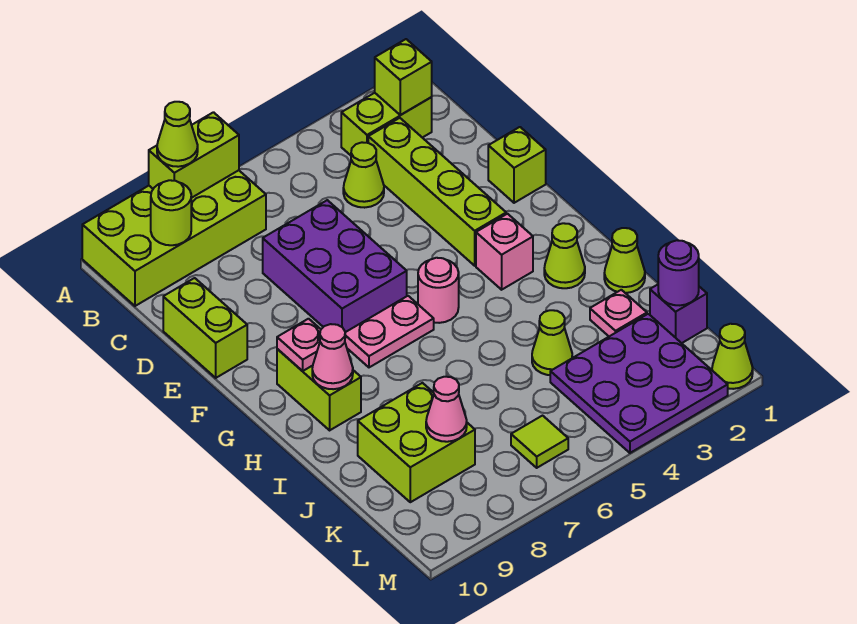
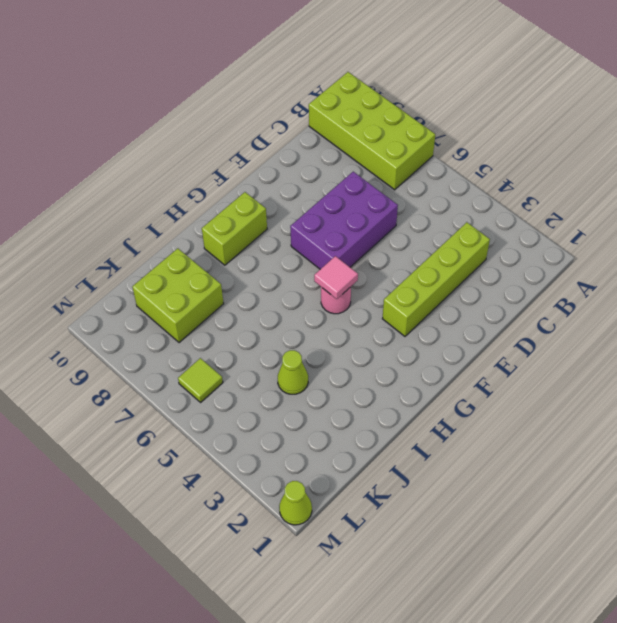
pink 1x1 tile [314,256,358,299] -> none
none -> lime 1x2 brick [341,93,432,155]
none -> lime 1x1 cone [343,142,384,208]
none -> lime 1x2 brick [163,278,247,378]

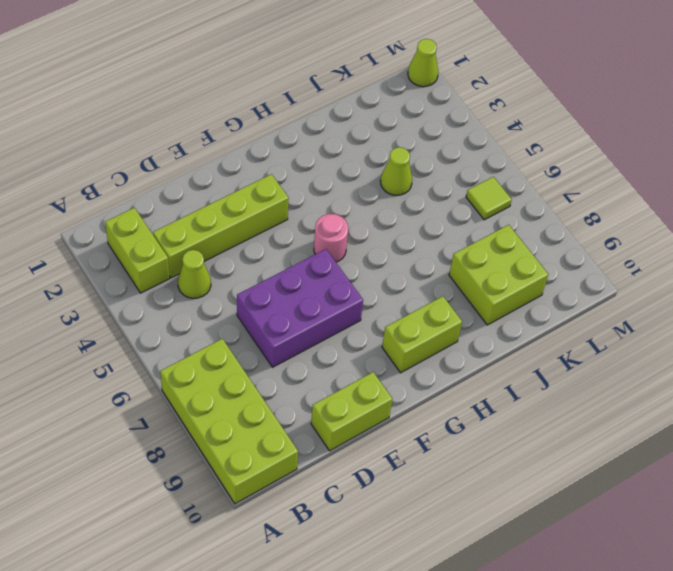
none -> lime 1x1 brick [488,127,546,203]
none -> pink 1x1 brick [476,214,533,290]
none -> pink 1x2 plate [345,296,434,367]

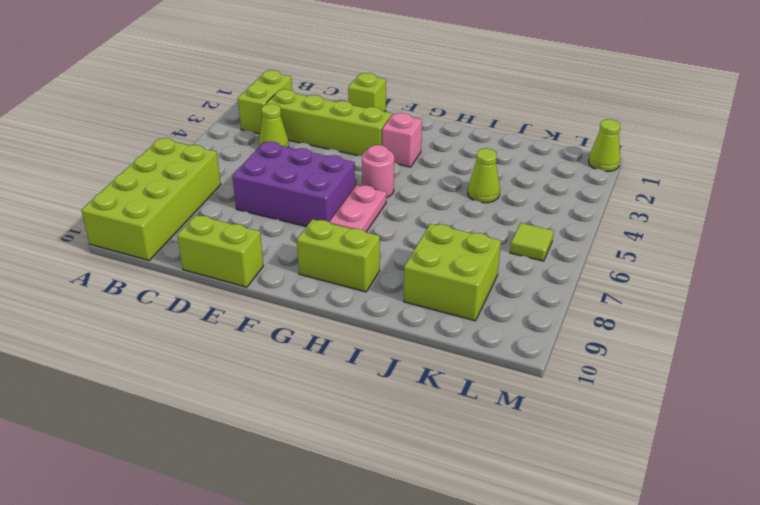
none -> lime 1x1 cone [544,223,585,288]
none -> lime 1x1 cone [604,228,645,293]
none -> pink 1x1 plate [590,290,647,336]

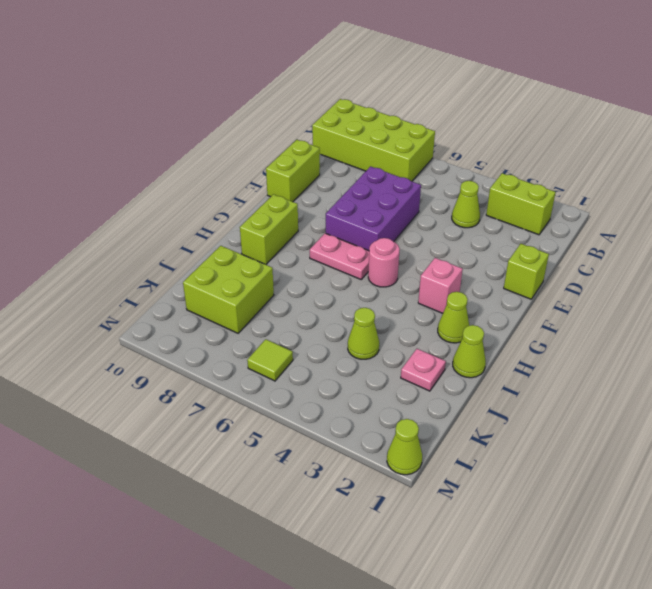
none -> lime 1x4 brick [368,118,506,266]
none -> purple 1x1 brick [650,285,707,343]
none -> purple 3x3 plate [550,314,728,453]

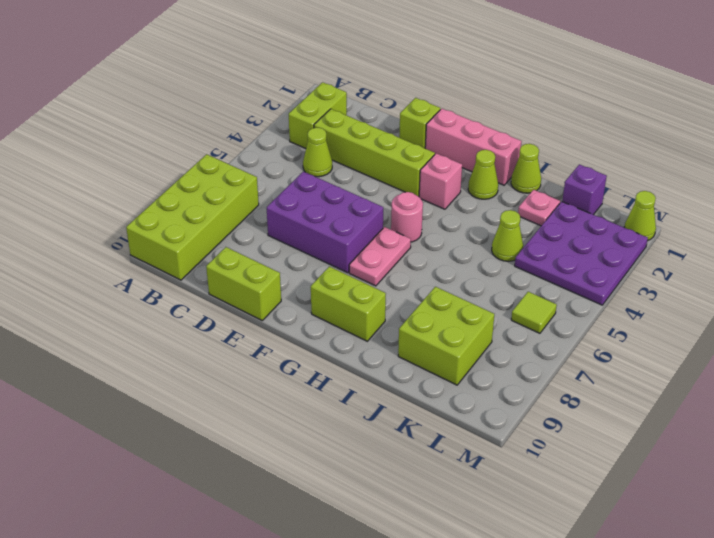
pink 1x3 brick [425,109,522,185] -> none
none -> lime 1x2 brick [149,112,239,198]
none -> lime 1x1 brick [375,39,432,115]
none -> lime 1x1 round brick [151,180,191,245]

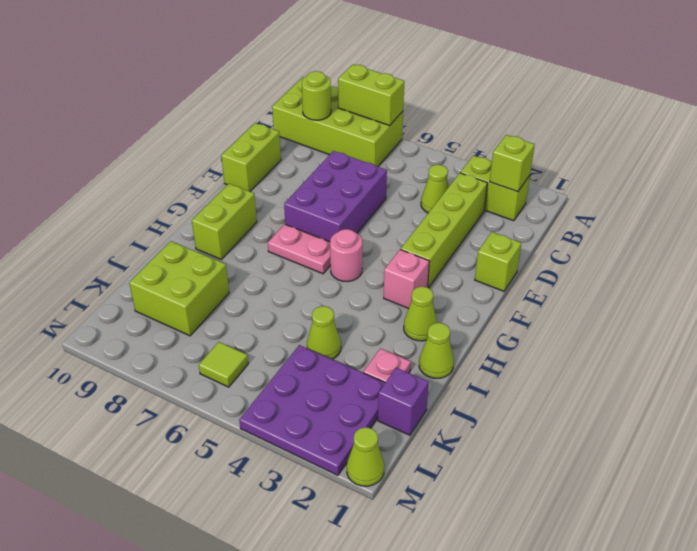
none -> pink 1x1 plate [277,319,321,371]
none -> pink 1x1 cone [312,324,353,389]
none -> purple 1x1 round brick [658,240,699,305]

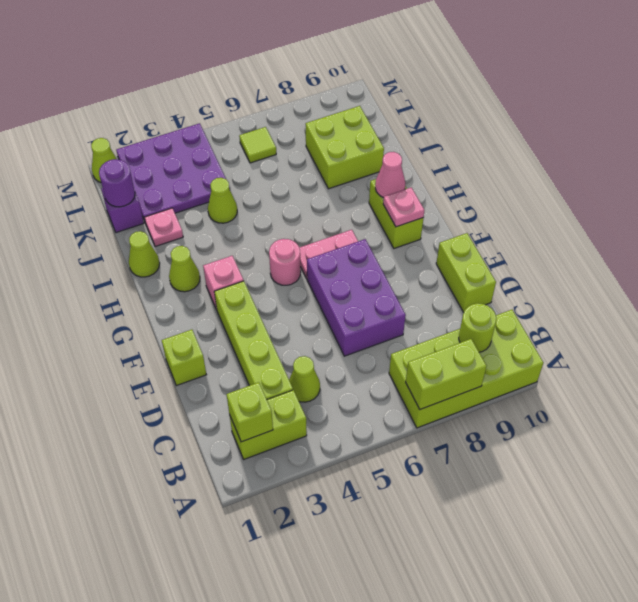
none -> pink 1x1 cone [426,377,467,442]
none -> lime 1x1 cone [157,102,198,167]

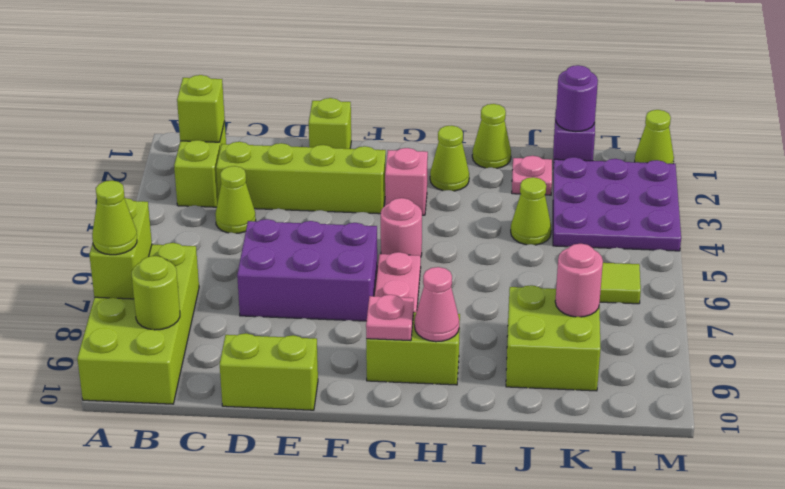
pink 1x1 round brick [555,244,603,317] -> pink 1x1 cone [426,377,467,442]

